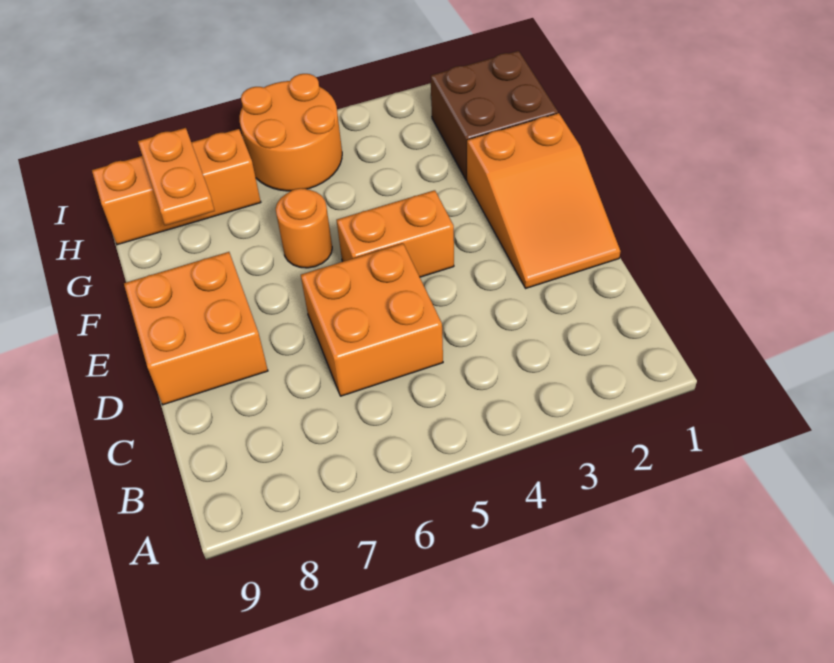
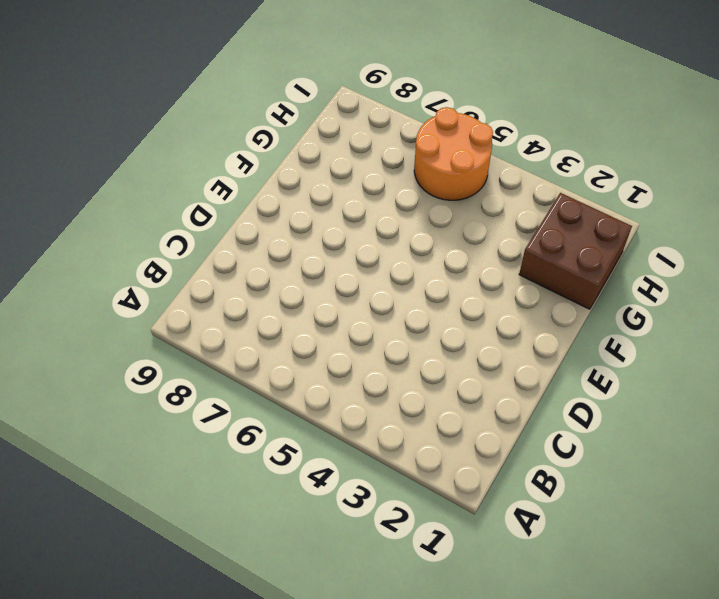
none -> orange 2x2 brick [301,243,443,396]
none -> orange 2x3 slope [467,113,620,288]

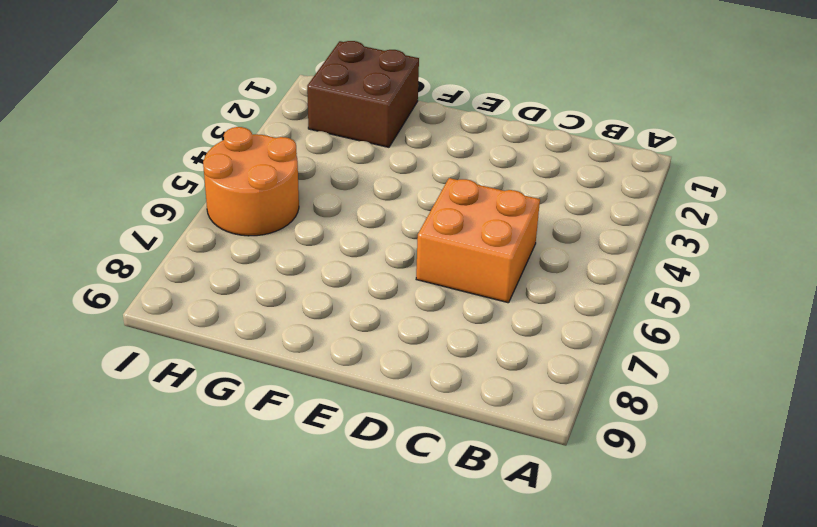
none -> orange 2x3 slope [467,113,620,288]
none -> orange 2x2 brick [124,252,268,405]

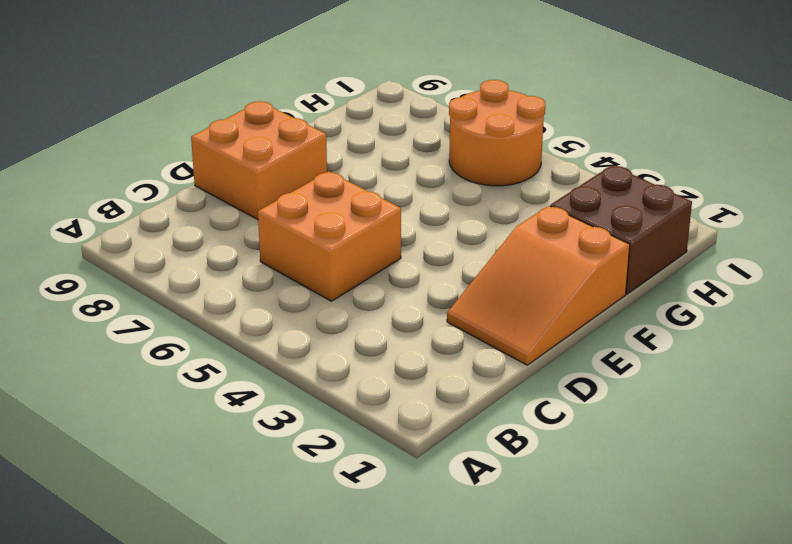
none -> orange 1x2 brick [337,190,454,277]
none -> orange 1x1 round brick [276,188,332,268]

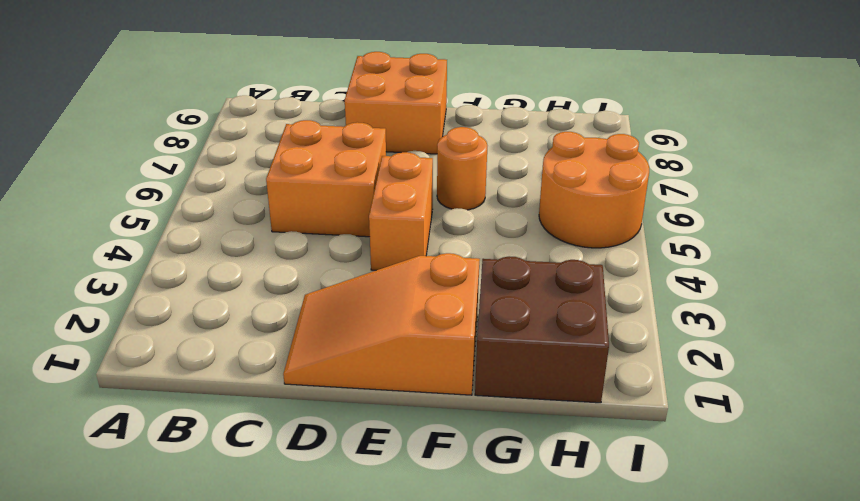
none -> orange 1x3 brick [92,129,261,245]
none -> orange 1x2 plate [138,128,215,226]

